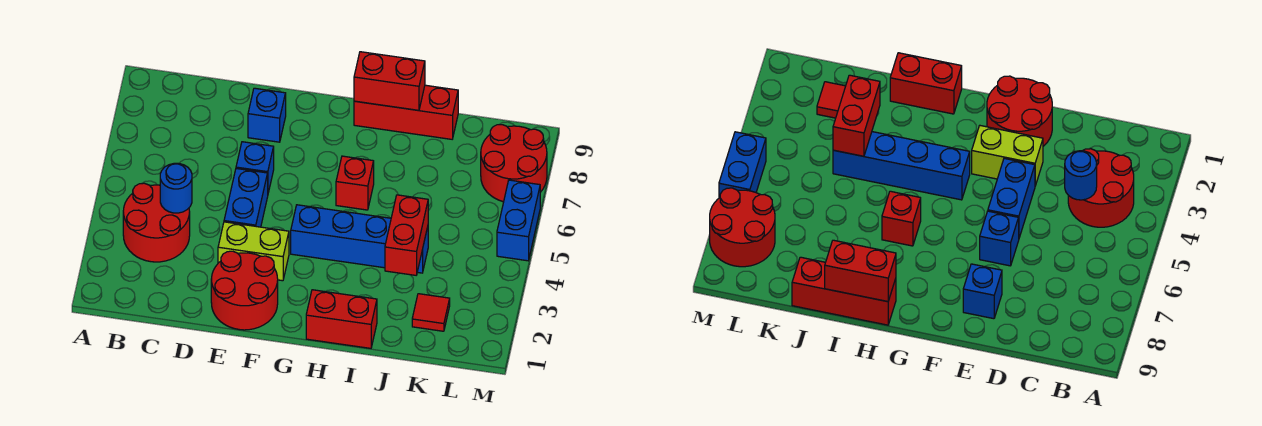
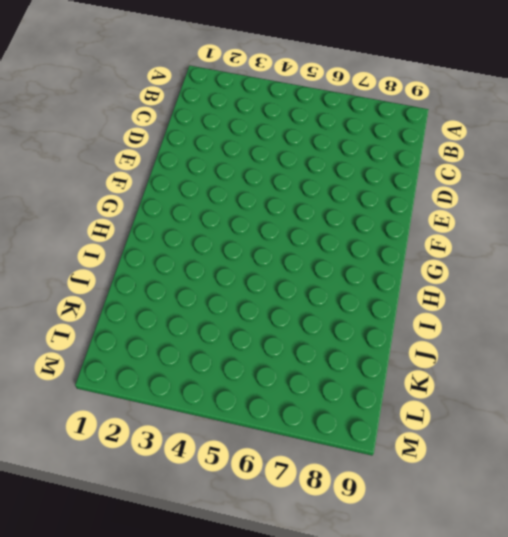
none -> red 2x2 round brick [123,183,190,262]
none -> red 2x2 round brick [211,251,278,330]
none -> lime 1x2 brick [218,222,289,281]

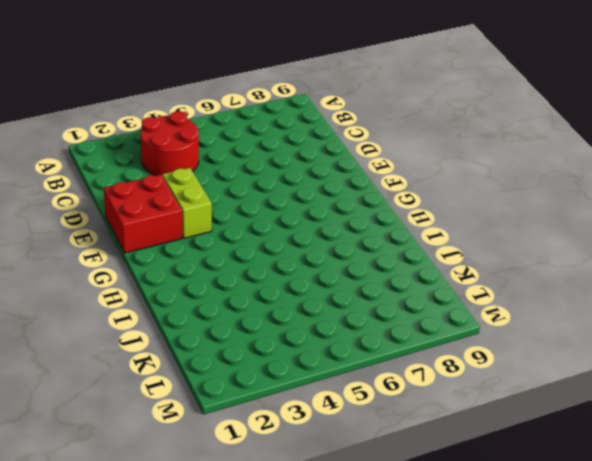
red 2x2 brick [104,175,182,253] -> red 2x2 round brick [211,251,278,330]
none -> blue 1x2 brick [224,169,268,227]
none -> blue 1x1 brick [236,142,274,193]
none -> blue 1x1 brick [248,88,286,142]

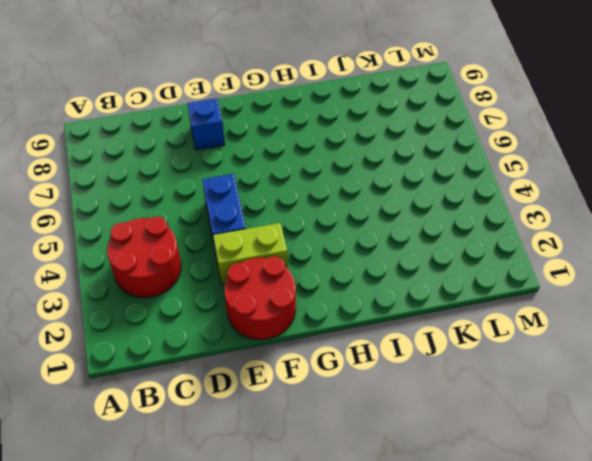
none -> blue 1x1 brick [236,142,274,193]
none -> blue 1x4 brick [291,205,428,273]
none -> red 1x2 brick [306,290,377,348]

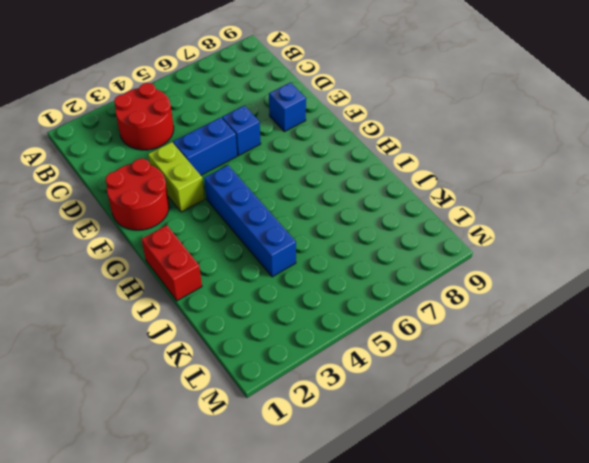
none -> red 1x1 brick [336,156,374,210]
none -> red 1x3 brick [354,85,458,139]
none -> red 1x1 tile [412,294,450,331]

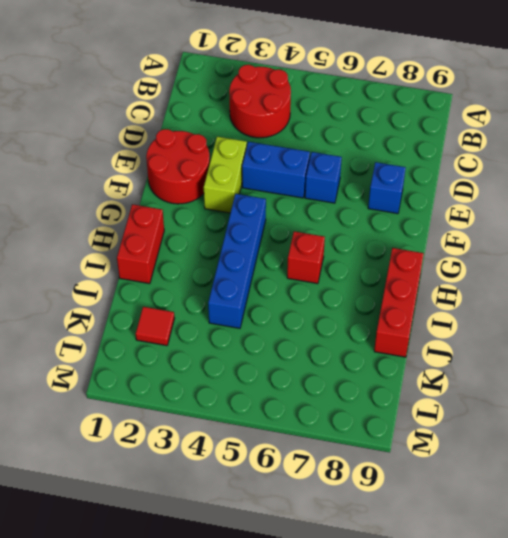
none -> red 2x2 round brick [481,125,547,202]
none -> blue 1x2 brick [497,180,540,261]
none -> blue 1x1 round brick [160,163,192,213]

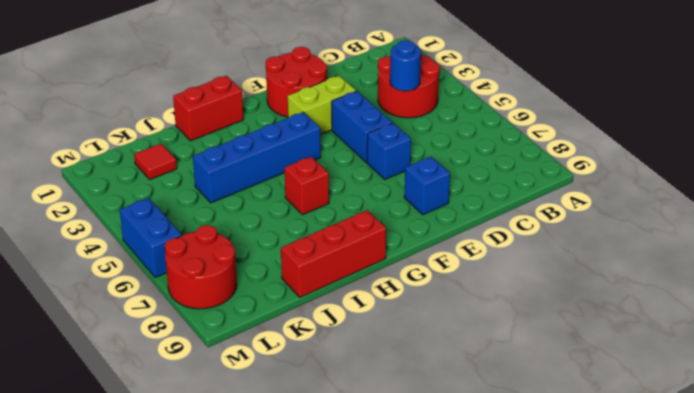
none -> red 1x2 brick [354,52,425,110]
none -> red 1x2 brick [385,195,428,275]

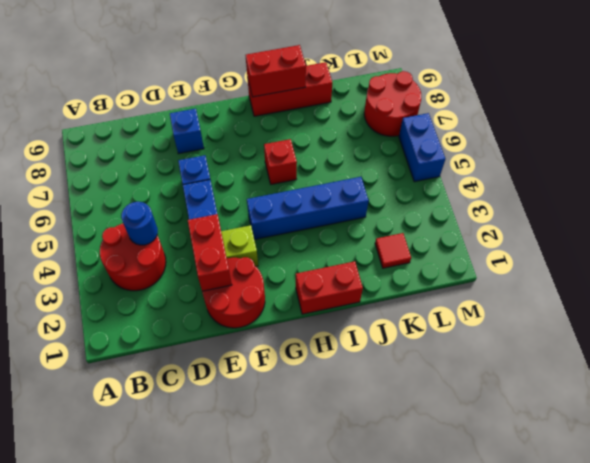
red 1x2 brick [188,214,232,291] -> red 1x2 brick moved to [385,195,428,275]

